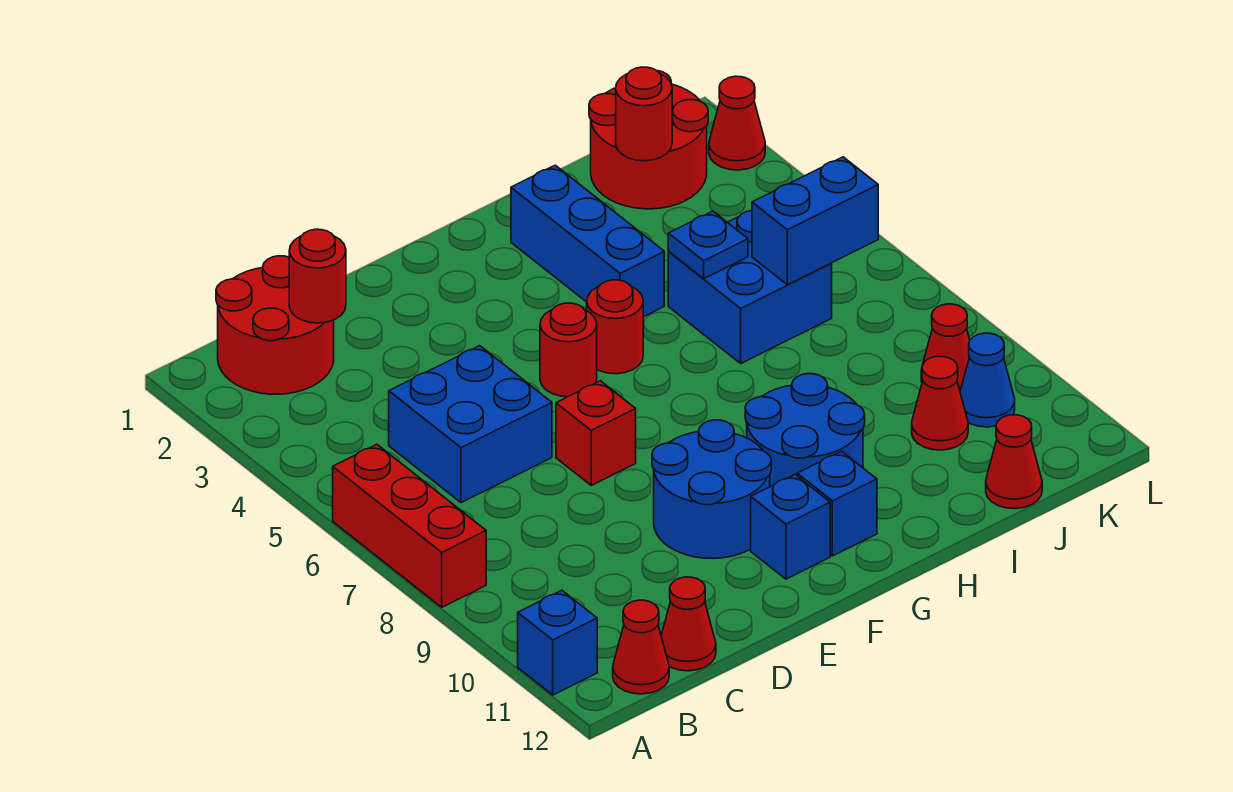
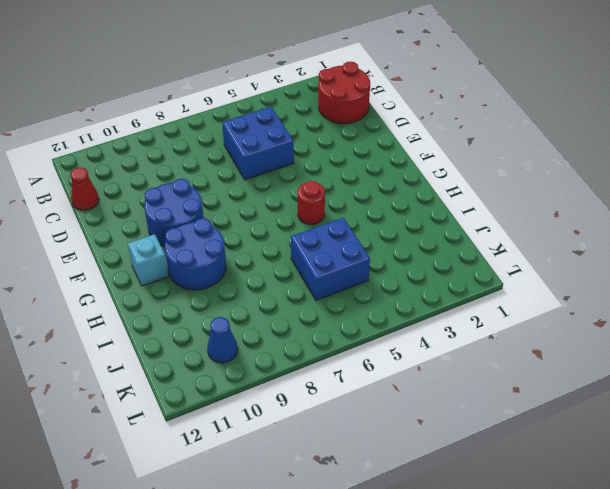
cyan 1x1 brick [128,234,168,286] -> blue 1x1 brick [797,451,877,556]
none -> red 1x3 brick [333,444,486,607]
none -> blue 1x1 brick [518,590,597,695]
none -> red 1x1 cone [613,600,669,694]

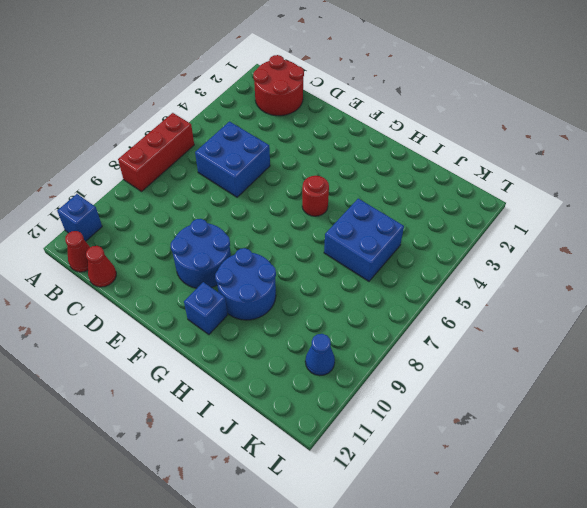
none -> red 1x1 brick [556,381,636,485]
none -> red 1x1 round brick [540,303,597,397]
none -> blue 1x1 brick [751,475,830,579]

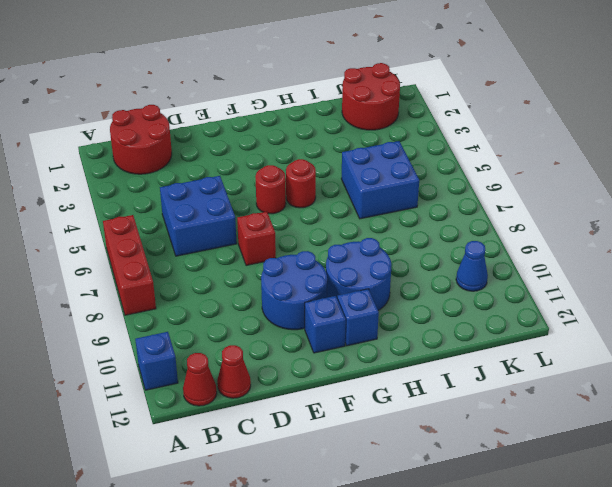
none -> blue 1x3 brick [511,165,664,317]
none -> red 1x1 cone [912,356,968,450]
none -> red 1x1 cone [986,415,1042,509]

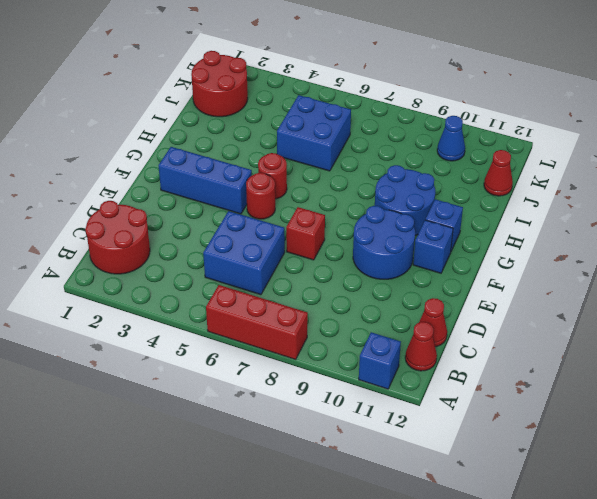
blue 1x3 brick [158,147,252,214] -> blue 1x3 brick moved to [511,165,664,317]
none -> red 1x1 cone [912,356,968,450]
none -> red 1x1 cone [921,304,970,390]
none -> red 1x1 cone [709,76,765,170]

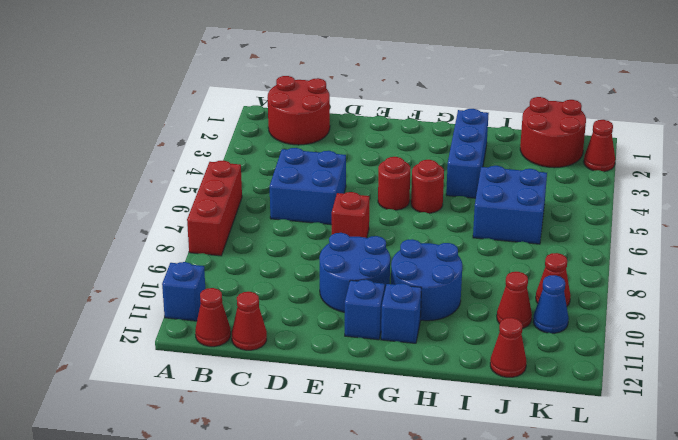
none -> red 1x1 round brick [289,229,346,323]
none -> blue 1x1 plate [668,211,748,278]
none -> red 1x1 round brick [616,67,672,161]

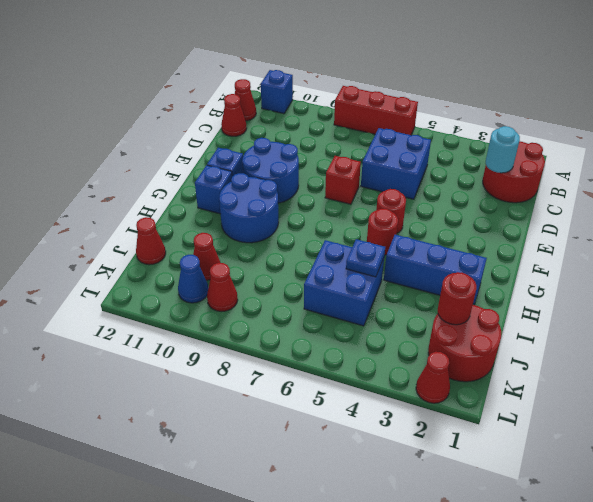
cyan 1x1 round brick [486,126,520,173] -> red 1x1 round brick [289,229,346,323]
none -> blue 1x2 brick [752,157,878,285]

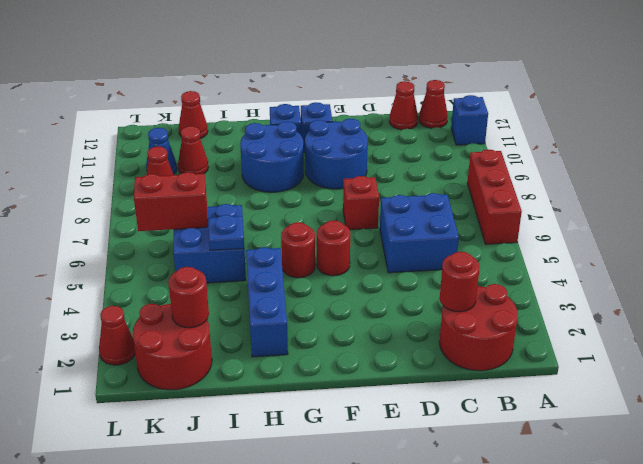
red 1x2 brick [134,172,208,231] -> blue 1x2 brick [752,157,878,285]

